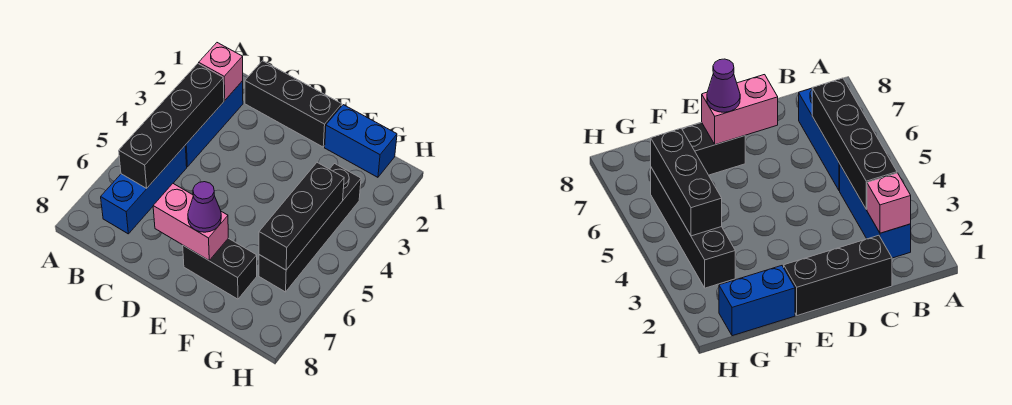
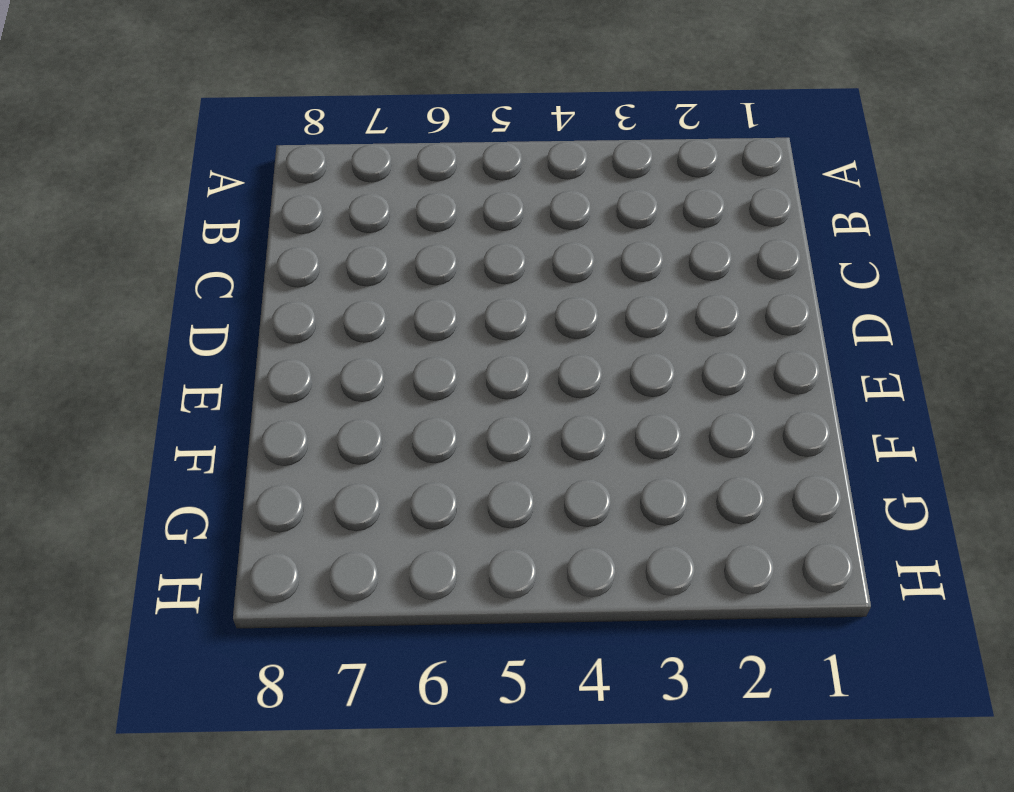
none -> blue 1x3 brick [185,81,243,167]
none -> blue 1x3 brick [101,146,187,234]

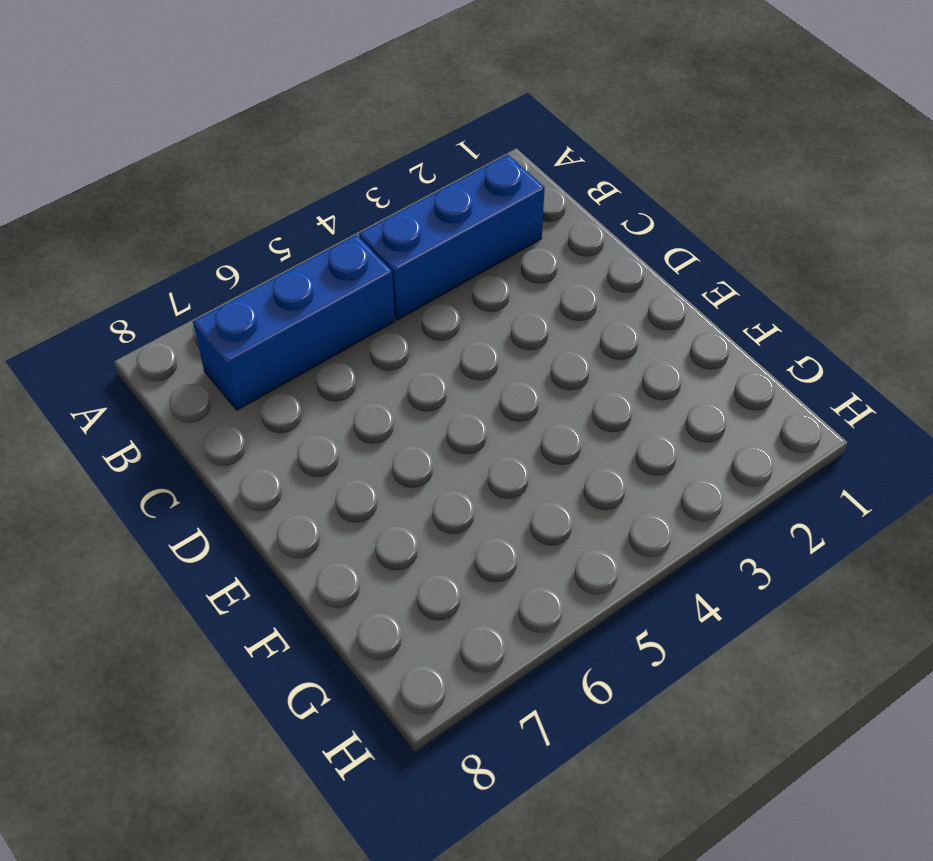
none -> black 1x3 brick [245,61,342,147]
none -> black 1x2 brick [183,238,257,299]

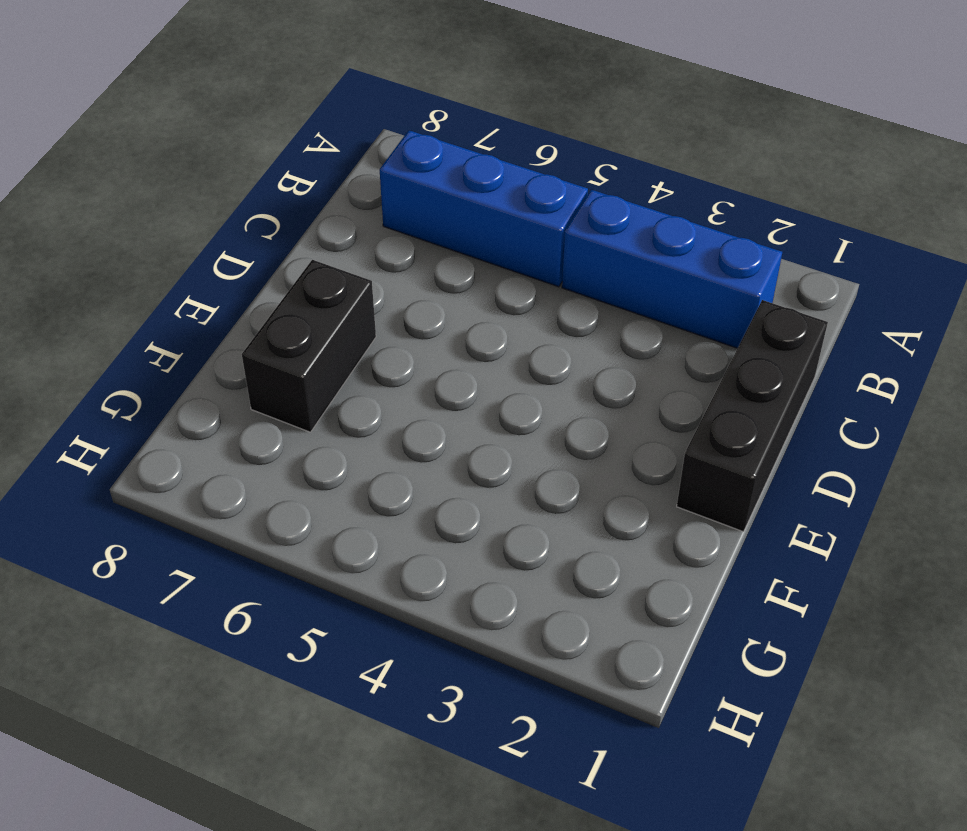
none -> blue 1x2 brick [325,105,397,177]
none -> black 1x4 brick [259,164,361,292]

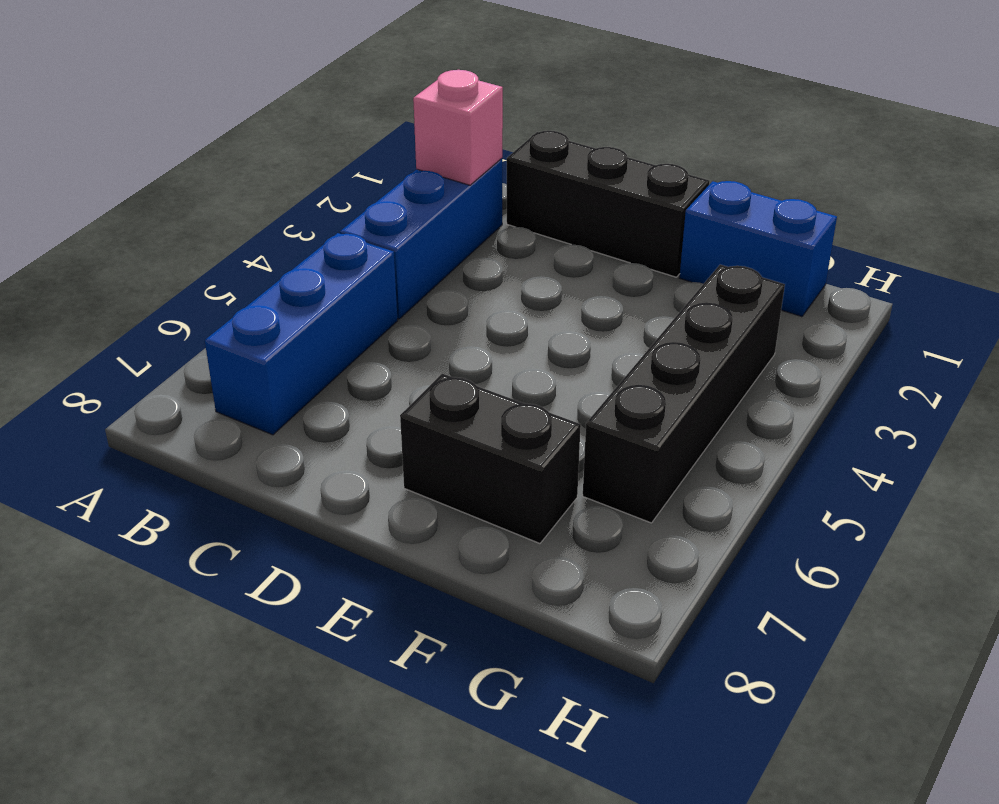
none -> black 1x4 brick [119,64,224,188]
none -> pink 1x2 brick [153,184,228,260]

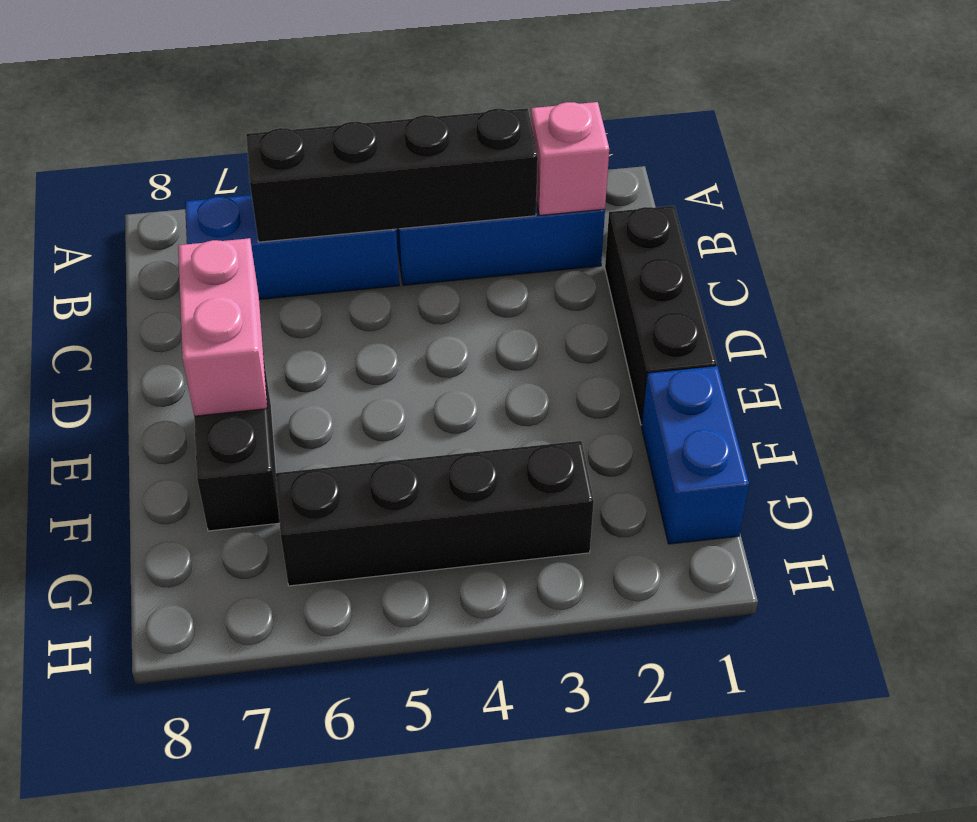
none -> black 1x3 brick [259,163,344,270]
none -> purple 1x1 cone [188,182,221,232]

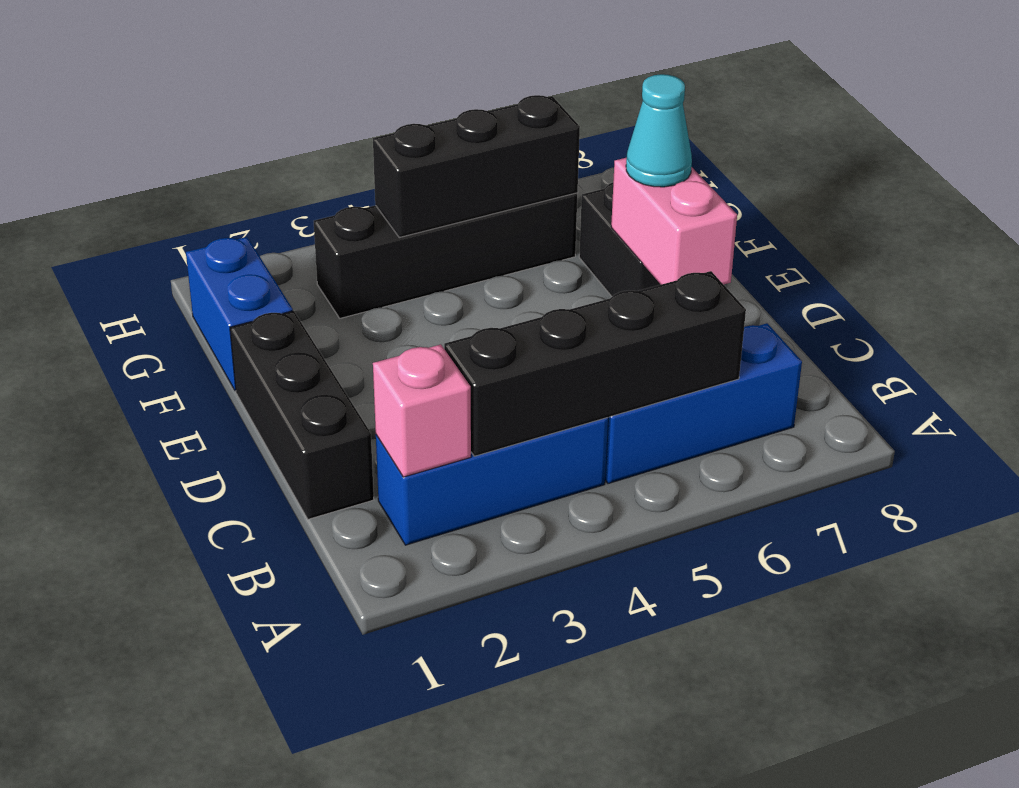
cyan 1x1 cone [626,74,692,187] -> purple 1x1 cone [188,182,221,232]

